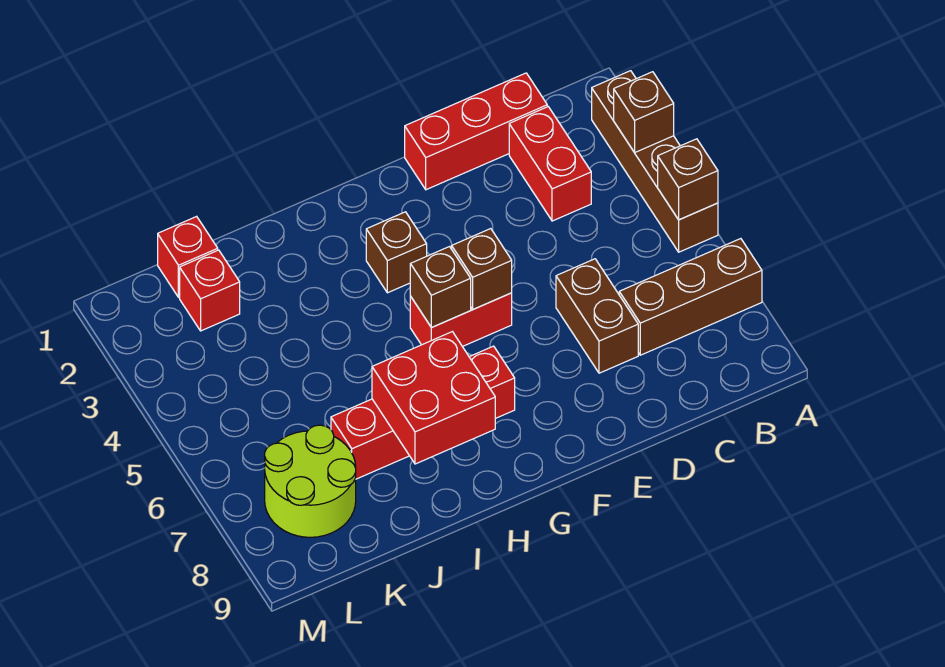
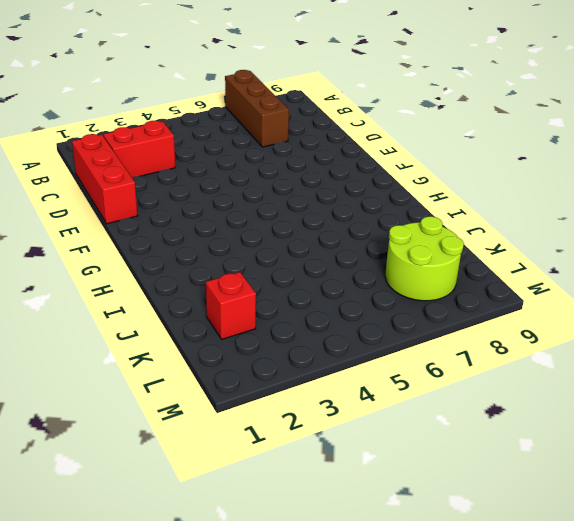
none -> brown 1x4 brick [592,71,718,252]
none -> brown 1x2 brick [556,259,638,373]
none -> red 1x2 brick [410,293,512,347]

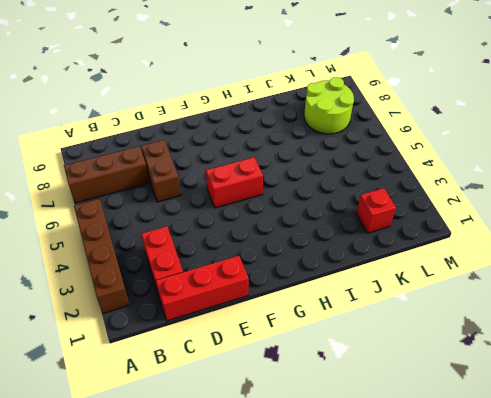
none -> brown 1x1 brick [366,212,427,293]
none -> red 1x4 brick [331,346,515,479]
none -> red 1x1 brick [158,216,218,297]

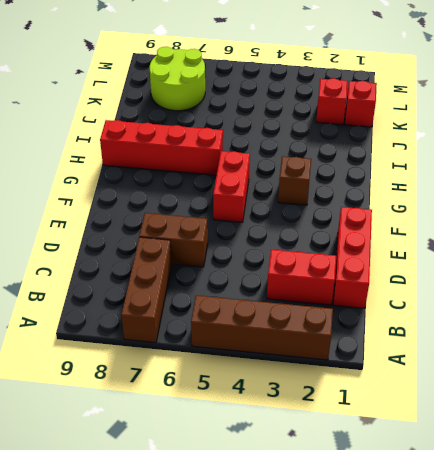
red 1x4 brick [100,120,223,175] -> red 1x4 brick turned to [331,346,515,479]
none -> brown 1x1 brick [614,72,674,153]
none -> brown 1x1 brick [658,139,718,220]
none -> brown 1x1 brick [452,229,512,309]

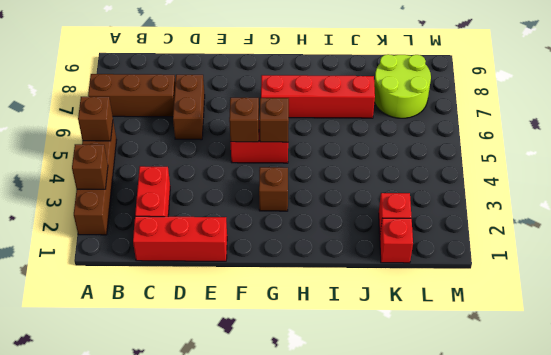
none -> red 2x2 brick [372,332,495,464]

